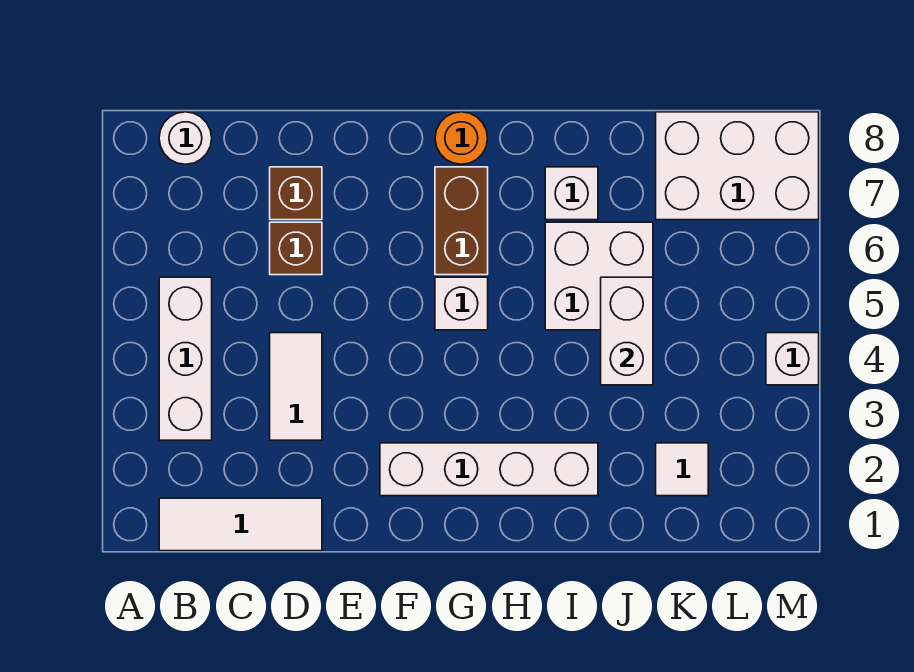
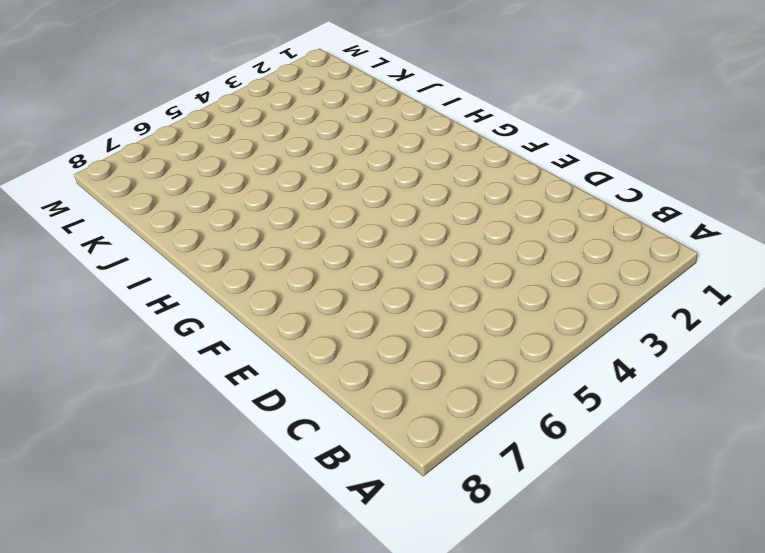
none -> white 1x3 tile [159,498,322,551]
none -> white 1x3 brick [159,277,212,440]
none -> white 1x1 round brick [159,112,212,164]

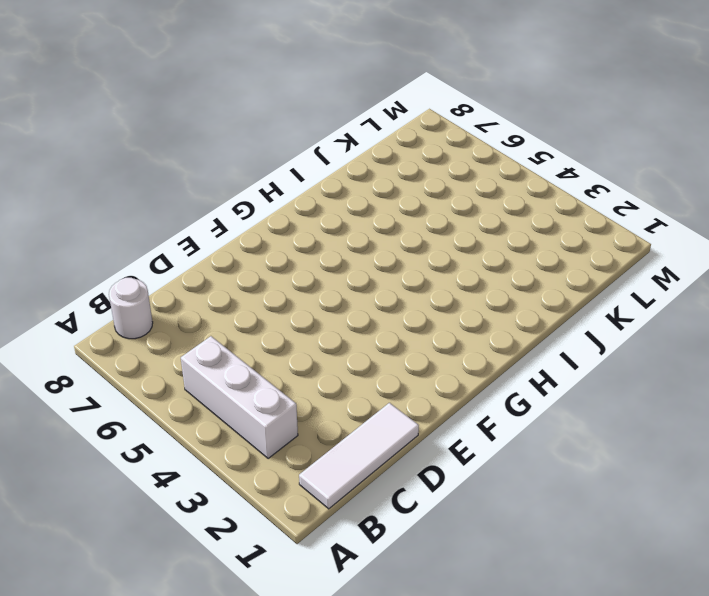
none -> white 1x2 tile [270,333,322,440]
none -> brown 1x1 brick [270,222,322,275]
none -> brown 1x1 brick [270,167,322,220]

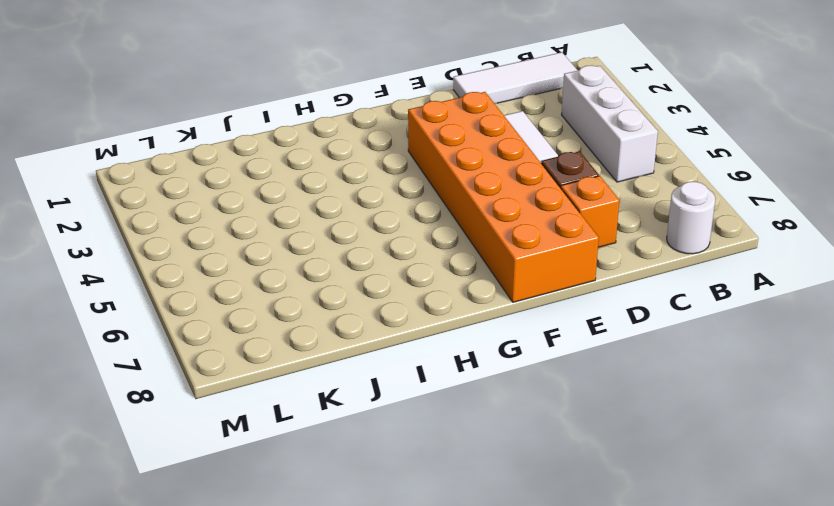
orange 1x1 brick [561,176,620,247] -> brown 1x1 brick [270,167,322,220]
orange 2x6 brick [408,92,599,302] -> none
none -> white 1x4 brick [380,443,598,496]
none -> white 1x1 brick [435,277,488,330]
none -> brown 1x2 brick [435,167,488,275]

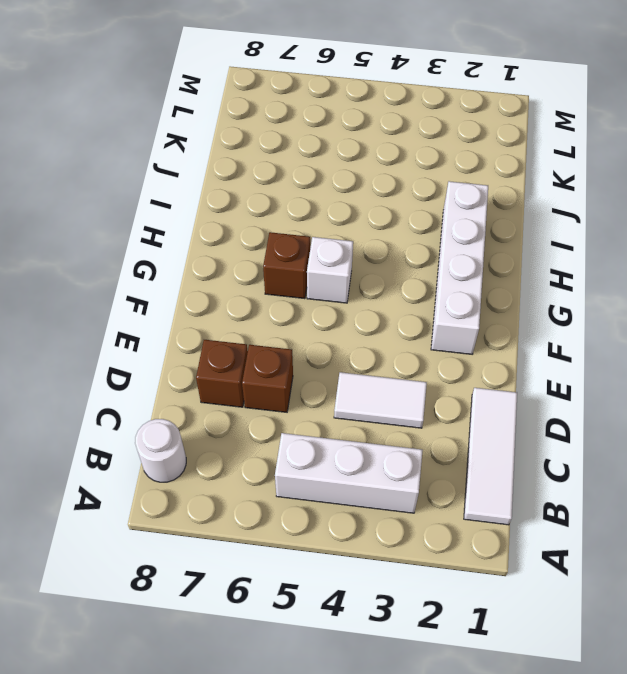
brown 1x1 brick [263,232,310,299] -> brown 1x2 brick [435,167,488,275]
none -> orange 1x1 round brick [435,112,488,164]
none -> white 2x2 brick [545,222,653,330]
none -> white 1x1 brick [545,167,598,220]

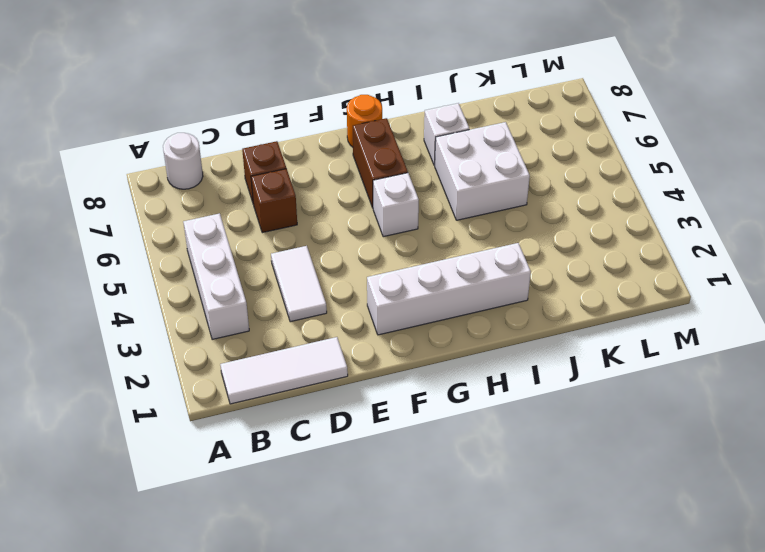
none -> white 1x1 tile [656,443,708,496]
none -> white 2x3 brick [656,112,819,220]
none -> white 1x1 brick [766,333,819,385]

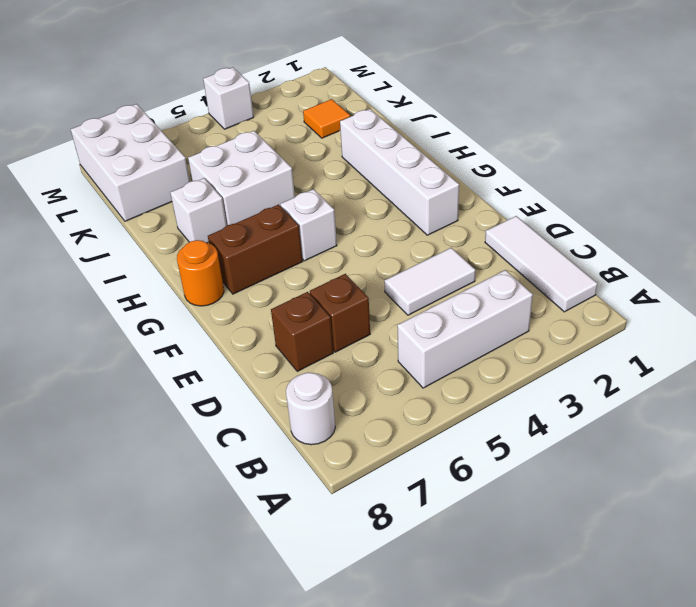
orange 1x1 tile [303,99,350,138] -> white 1x1 tile [656,443,708,496]
none -> white 1x2 brick [601,277,653,385]

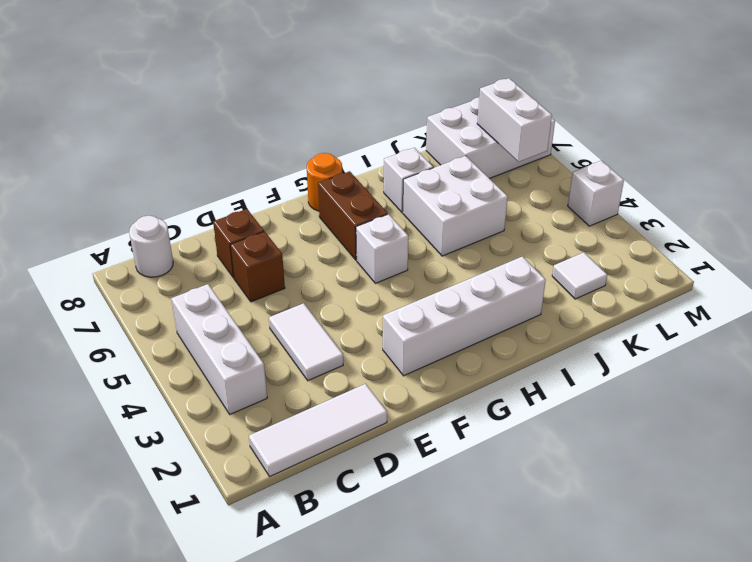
white 1x2 brick [477,78,552,162] -> white 1x2 brick moved to [601,277,653,385]

